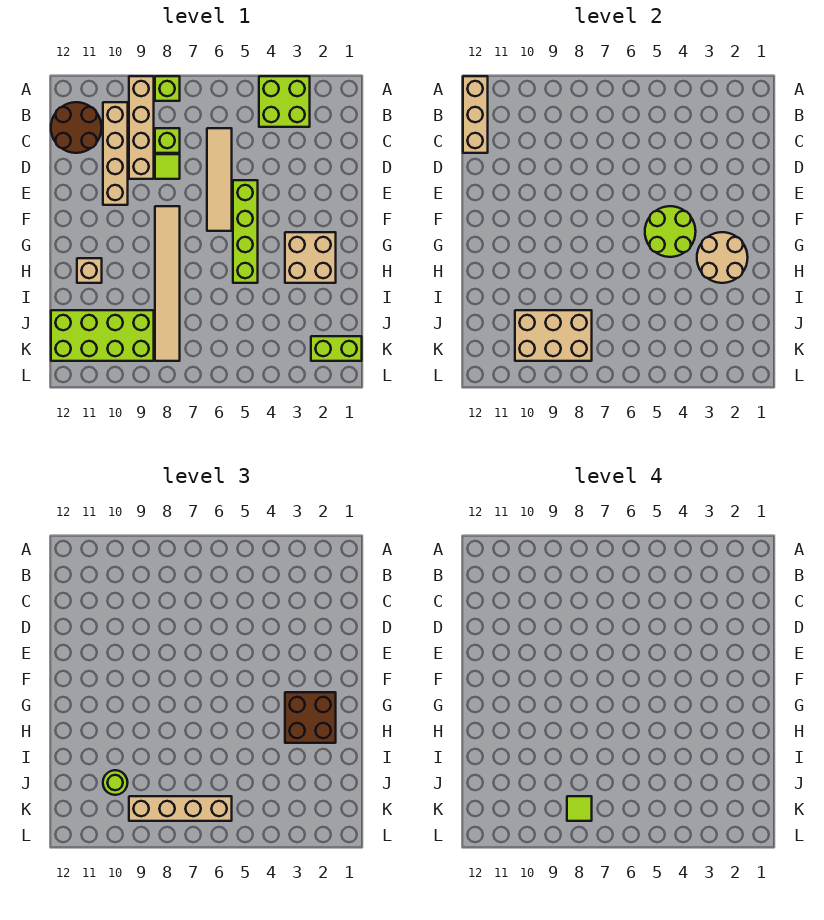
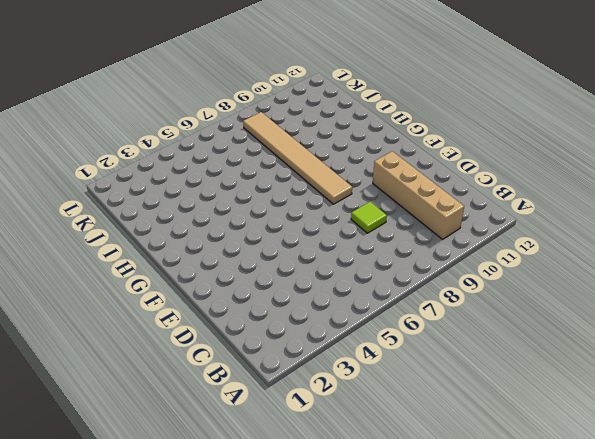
none -> lime 2x2 brick [259,76,310,127]
none -> lime 1x1 brick [155,76,180,101]
none -> tan 1x4 brick [129,76,154,179]

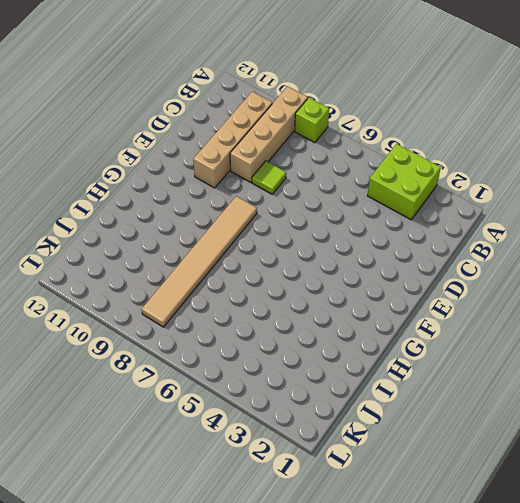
none -> brown 2x2 round brick [51,102,102,153]
none -> tan 1x4 tile [207,128,232,231]
none -> lime 1x1 brick [155,128,180,153]

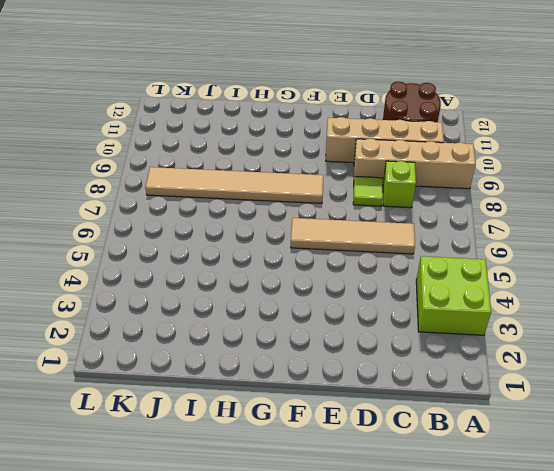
none -> lime 1x1 brick [155,76,180,101]
none -> lime 1x4 brick [233,180,258,283]
none -> tan 2x2 brick [285,232,336,283]

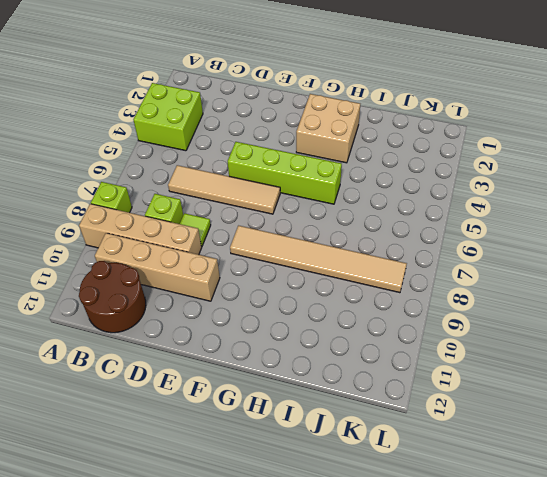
none -> tan 1x1 brick [77,258,102,283]
none -> lime 2x4 brick [51,310,154,361]
none -> lime 1x2 brick [311,336,362,361]

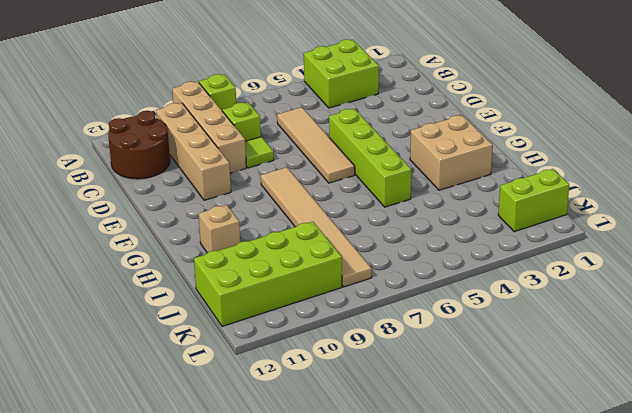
none -> tan 1x3 brick [463,76,488,153]
none -> lime 2x2 round brick [645,206,696,257]
none -> tan 2x2 round brick [697,232,748,283]

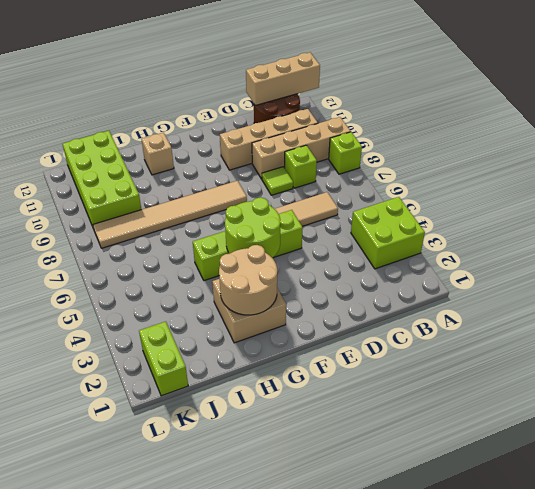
none -> tan 2x3 brick [515,310,592,361]
none -> brown 2x2 brick [285,692,336,743]
none -> lime 1x1 round brick [103,770,128,795]

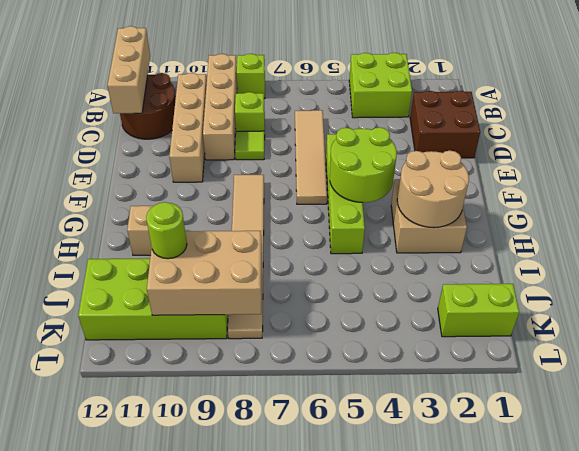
brown 2x2 brick [410,91,480,158] -> brown 2x2 brick moved to [285,692,336,743]
none -> tan 1x4 brick [129,796,232,821]
none -> lime 1x1 tile [567,796,592,821]

